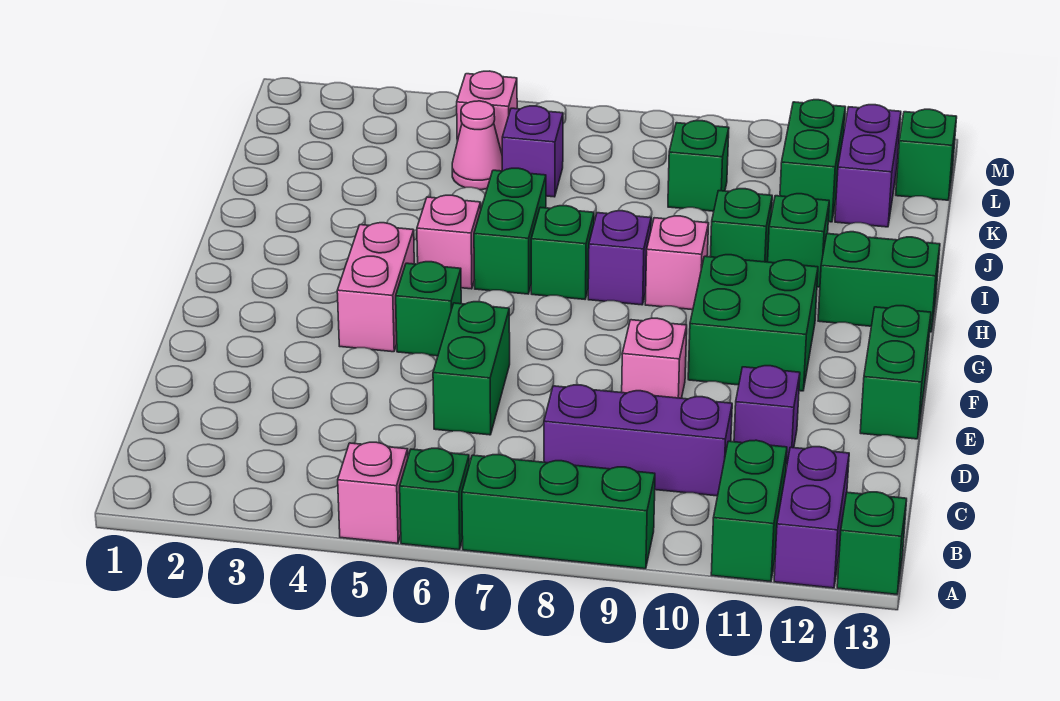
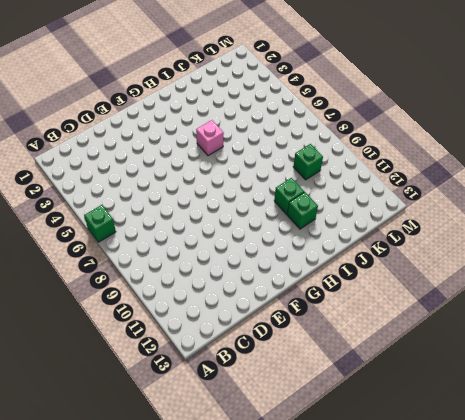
none -> pink 1x1 brick [338,442,408,543]
none -> green 1x3 brick [462,455,655,569]
none -> green 1x2 brick [711,440,787,582]

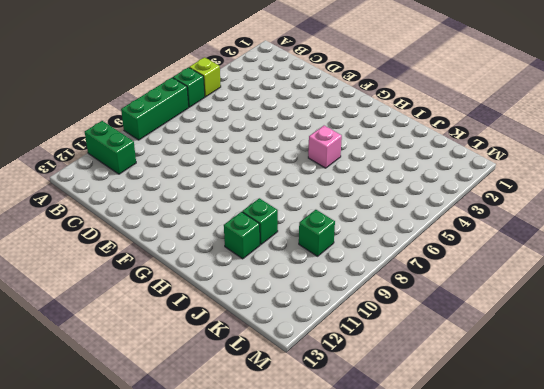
lime 1x1 brick [189,57,221,97] -> pink 1x1 brick [338,442,408,543]
none -> purple 1x2 brick [774,447,849,588]
none -> green 1x1 brick [837,492,907,594]
none -> purple 1x3 brick [544,385,732,496]

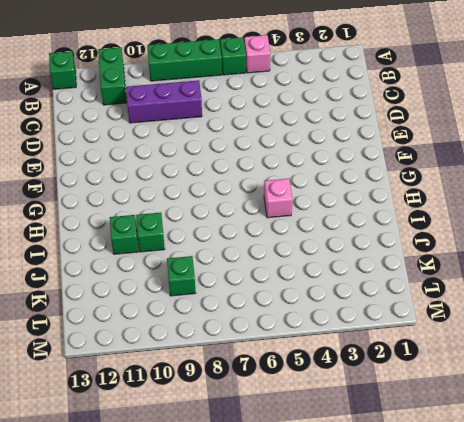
none -> purple 1x2 brick [774,447,849,588]
none -> green 1x2 brick [433,301,510,435]
none -> purple 1x1 brick [734,366,800,464]

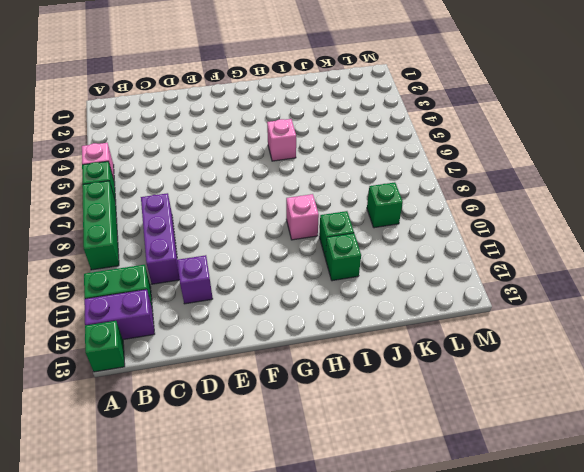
none -> green 1x2 brick [433,301,510,435]
none -> pink 1x1 brick [622,318,687,398]
none -> green 1x2 brick [860,306,931,439]

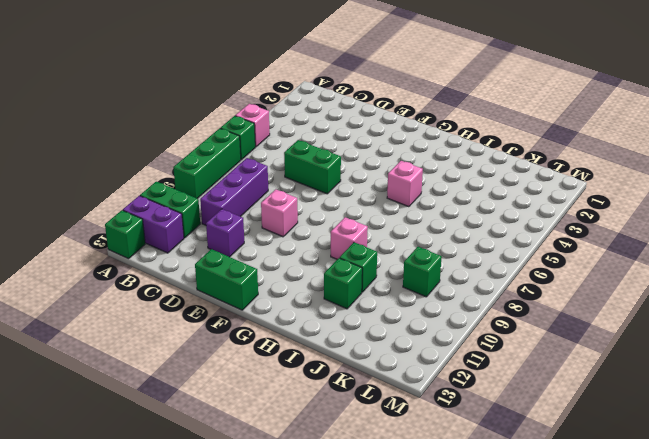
none -> pink 1x2 brick [337,223,414,352]
none -> green 1x1 brick [396,262,461,356]
none -> green 2x2 brick [688,255,818,391]

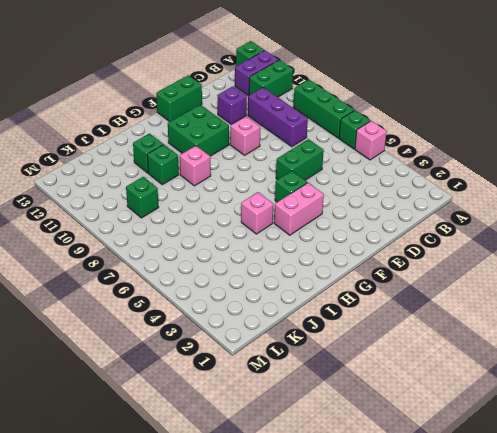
none -> green 1x2 brick [474,168,546,294]
none -> green 1x1 brick [531,206,594,299]
none -> purple 1x1 brick [588,211,651,305]

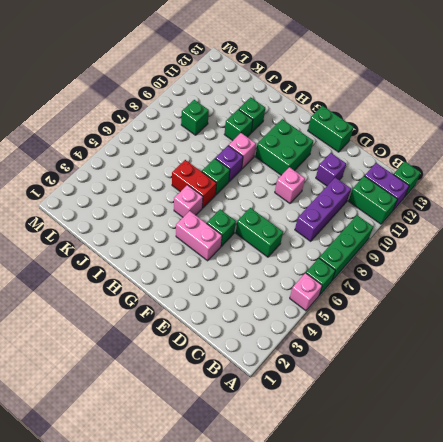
red 1x2 brick [172,160,216,208] -> green 1x2 brick [474,168,546,294]
none -> green 1x2 brick [818,232,940,332]
none -> pink 1x1 cone [452,101,502,190]
none -> purple 1x1 brick [502,106,563,197]

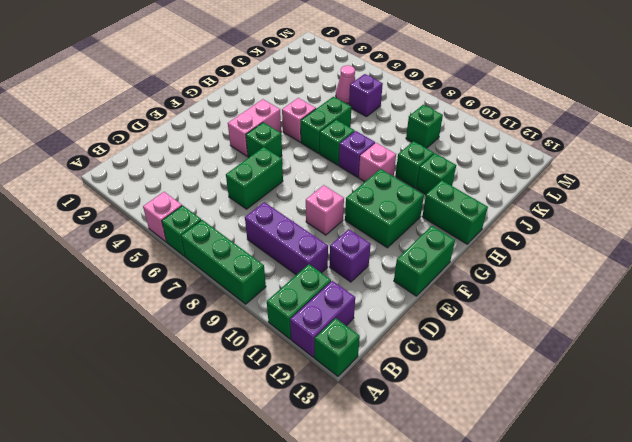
none -> green 1x2 brick [780,100,846,222]
none -> purple 1x2 brick [835,105,901,227]
none -> pink 1x1 brick [457,71,517,153]

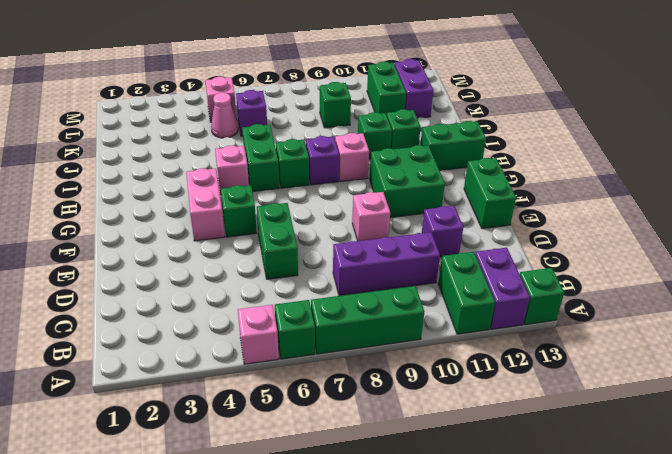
none -> green 1x1 brick [896,109,957,200]

